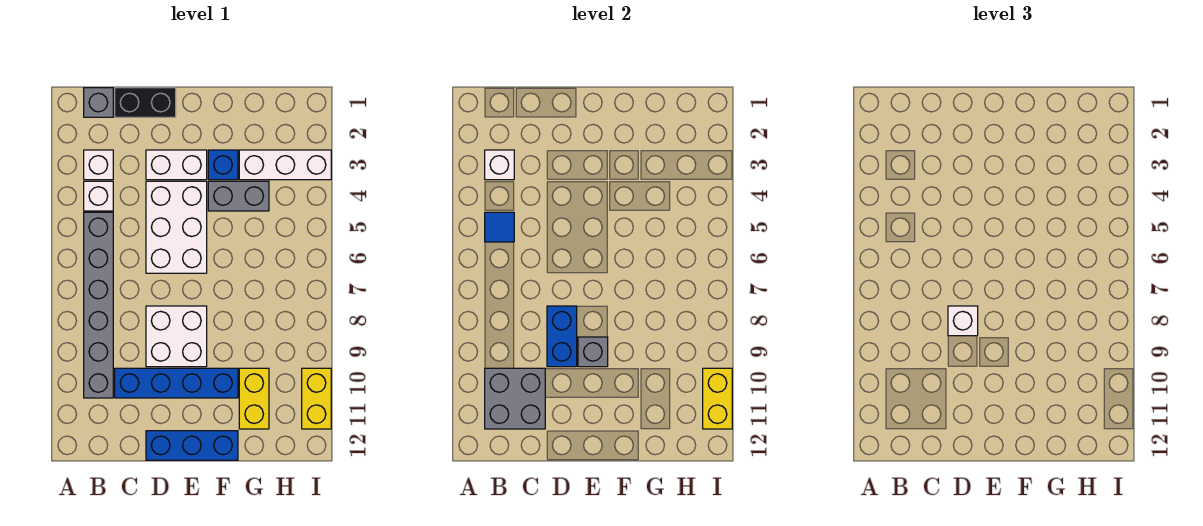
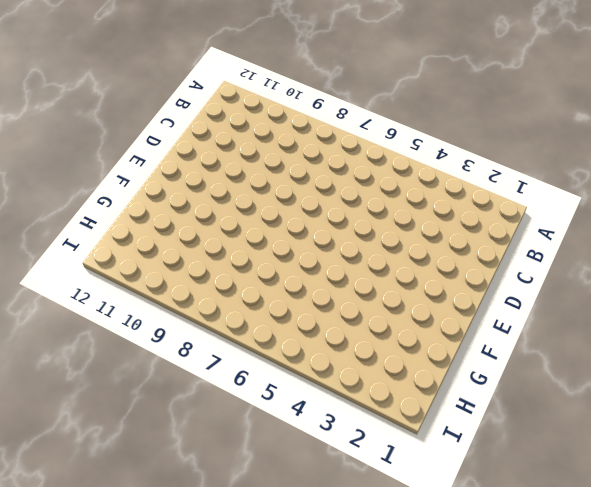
none -> grey 1x1 brick [84,88,113,117]
none -> white 1x1 brick [84,150,113,180]
none -> white 1x1 brick [84,181,113,211]

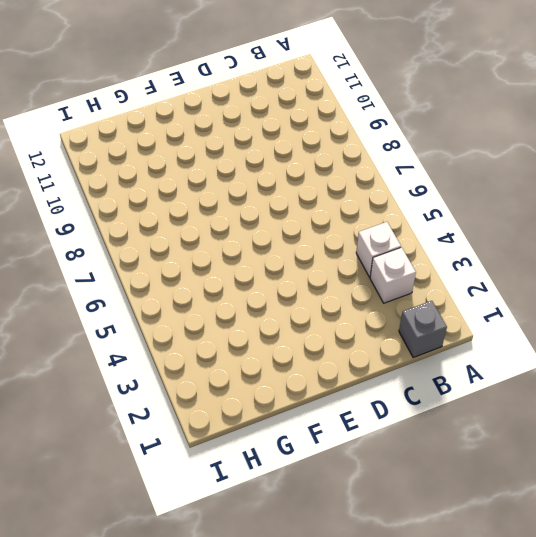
none -> grey 1x6 brick [84,212,113,398]
none -> black 1x2 brick [115,88,176,117]
none -> blue 1x4 brick [115,368,238,398]

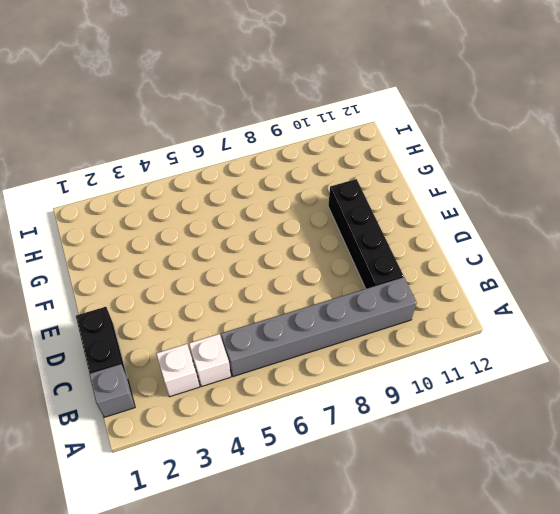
black 1x4 brick [328,179,404,289] -> blue 1x4 brick [115,368,238,398]
none -> white 1x2 brick [146,150,207,180]
none -> white 2x3 brick [146,181,207,273]
none -> white 2x2 brick [146,306,207,367]

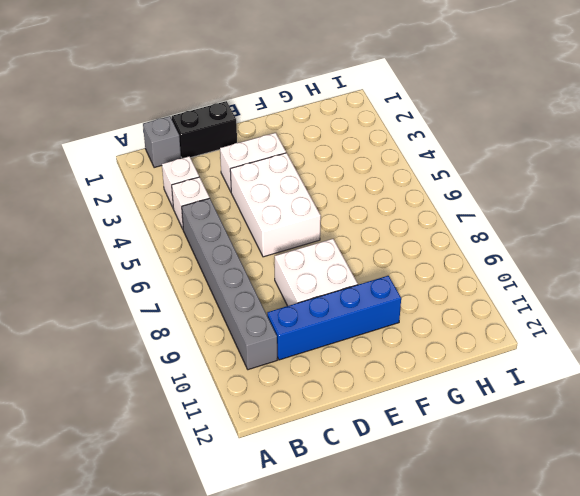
none -> blue 1x3 brick [146,431,238,460]
none -> blue 1x1 brick [208,150,238,180]
none -> grey 1x2 brick [208,181,269,211]

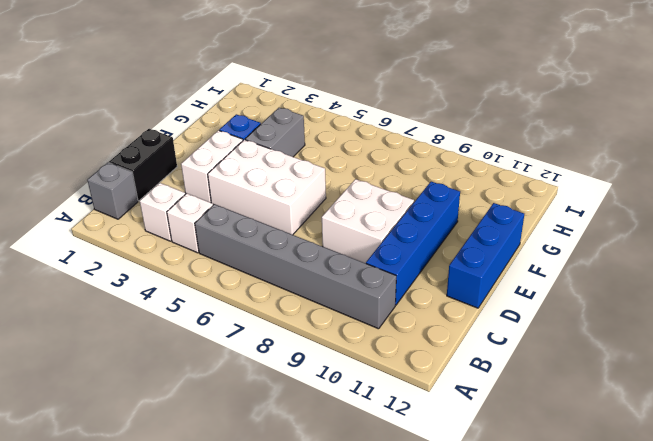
none -> white 1x3 brick [239,150,331,180]
none -> yellow 1x2 brick [239,368,269,429]
none -> yellow 1x2 brick [302,368,331,429]

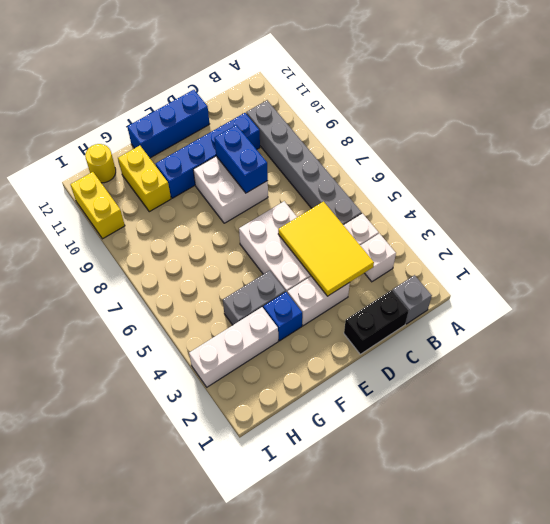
yellow 2x3 tile [278,202,374,296] -> none
yellow 1x1 round brick [85,144,116,183] -> none
none -> white 1x1 brick [485,150,514,180]
none -> blue 1x1 tile [485,212,514,242]
none -> grey 2x2 brick [485,368,545,429]

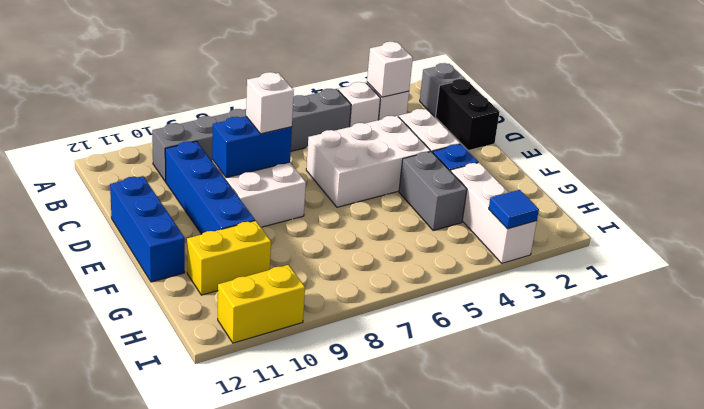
blue 1x1 tile [489,190,539,229] -> blue 1x1 tile moved to [485,212,514,242]
none -> grey 2x2 brick [485,368,545,429]
none -> grey 1x1 brick [578,337,608,367]
none -> yellow 1x2 brick [703,368,732,429]

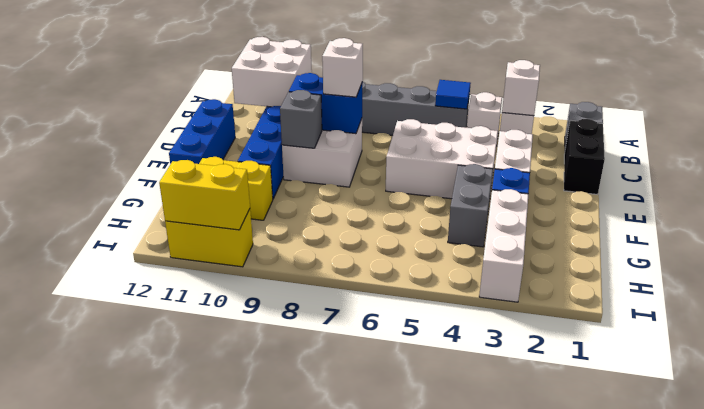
white 2x2 brick [232,37,312,107] -> grey 2x2 brick [485,368,545,429]

